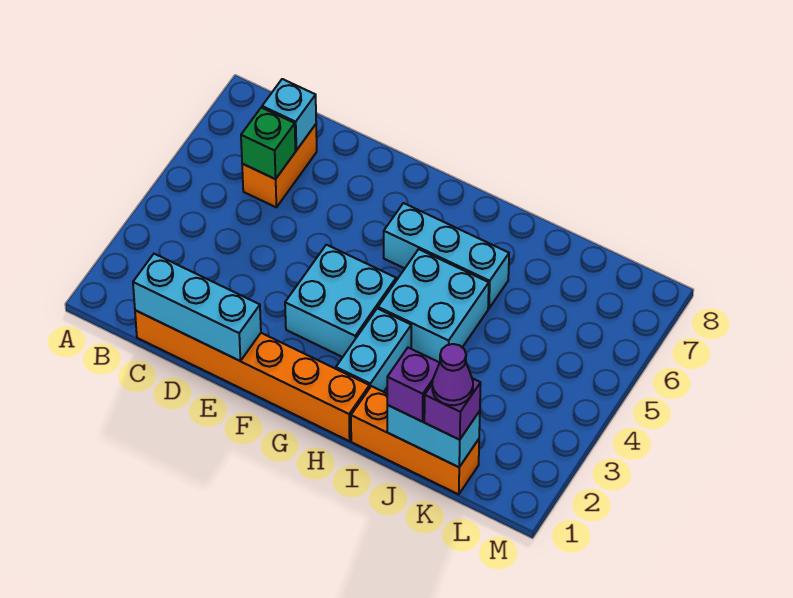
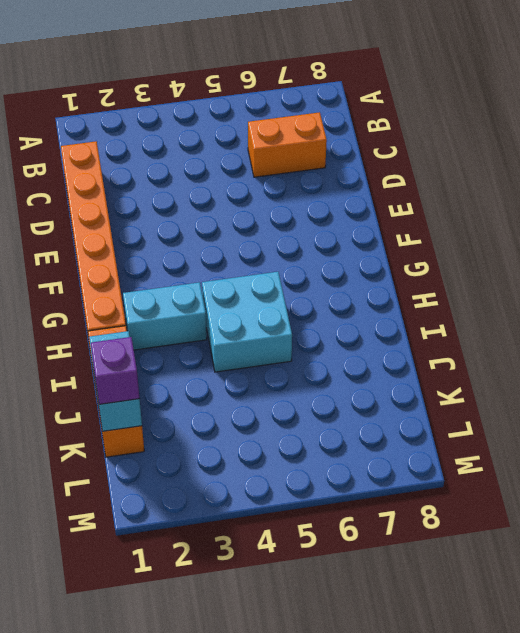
none -> cyan 2x2 brick [285,245,396,357]
none -> cyan 1x3 brick [384,203,509,308]
none -> cyan 1x3 brick [133,254,261,361]

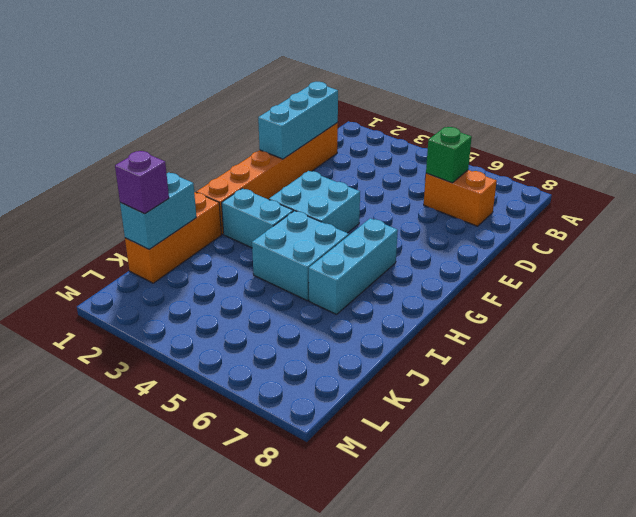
none -> cyan 1x1 brick [262,79,316,150]
none -> purple 1x1 brick [387,348,439,422]
none -> purple 1x1 cone [432,344,473,405]

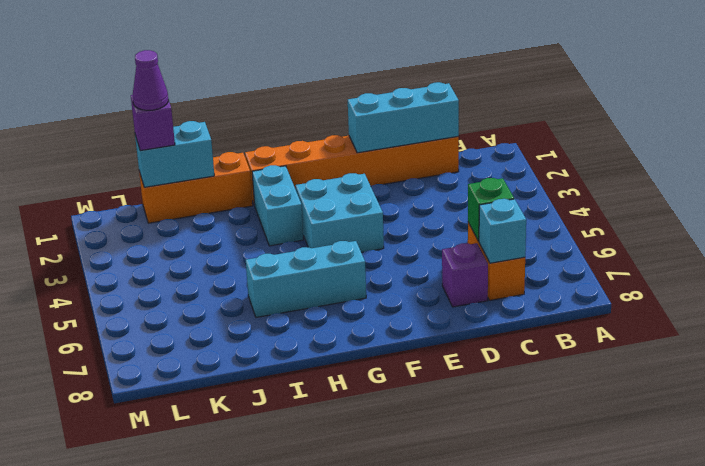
purple 1x1 brick [442,243,488,307] -> purple 1x1 brick moved to [387,348,439,422]
none -> cyan 2x2 brick [378,249,489,363]

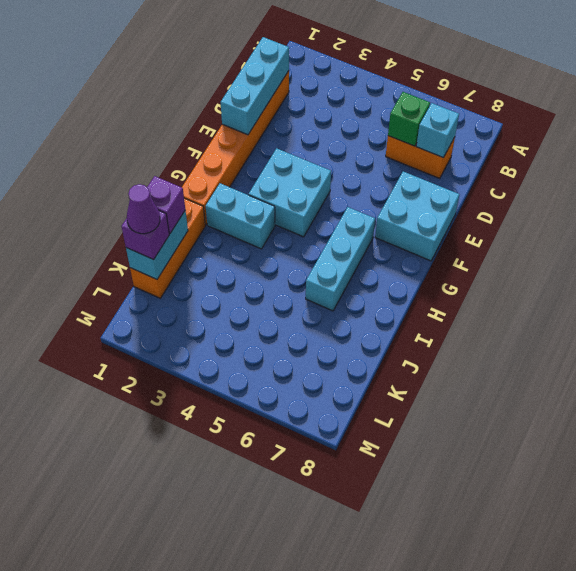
cyan 2x2 brick [375,171,459,261] -> cyan 2x2 brick moved to [378,249,489,363]

